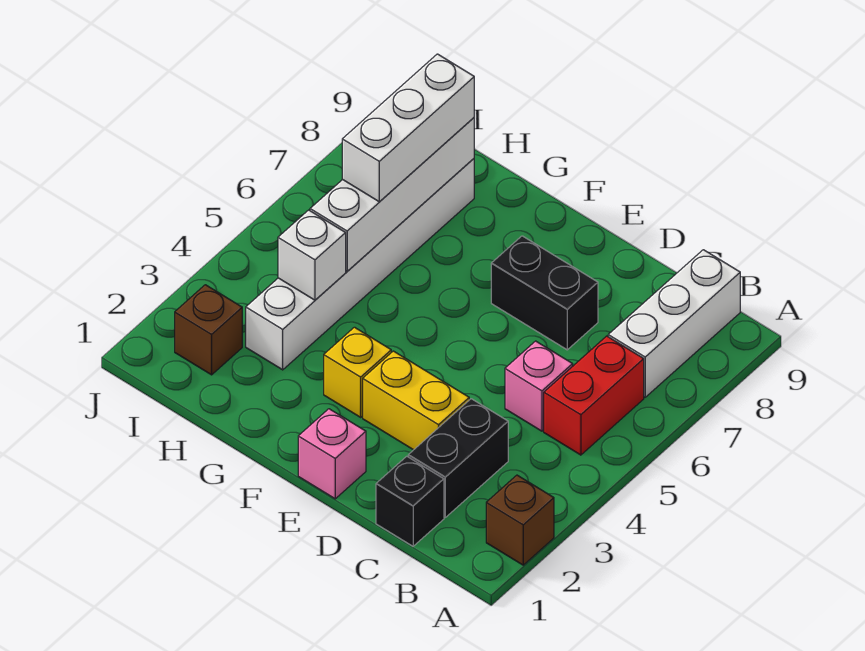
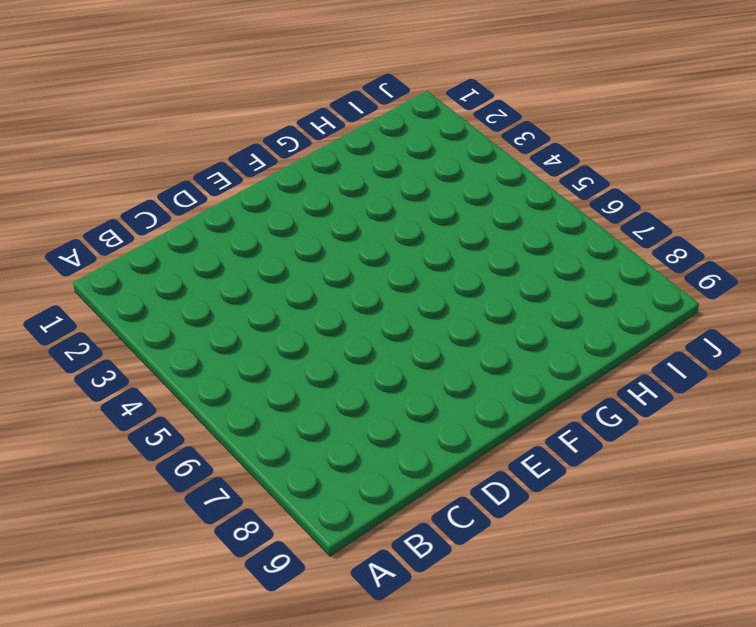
none -> brown 1x1 brick [486,475,554,565]
none -> red 1x2 brick [544,336,644,455]
none -> white 1x3 brick [608,250,740,397]

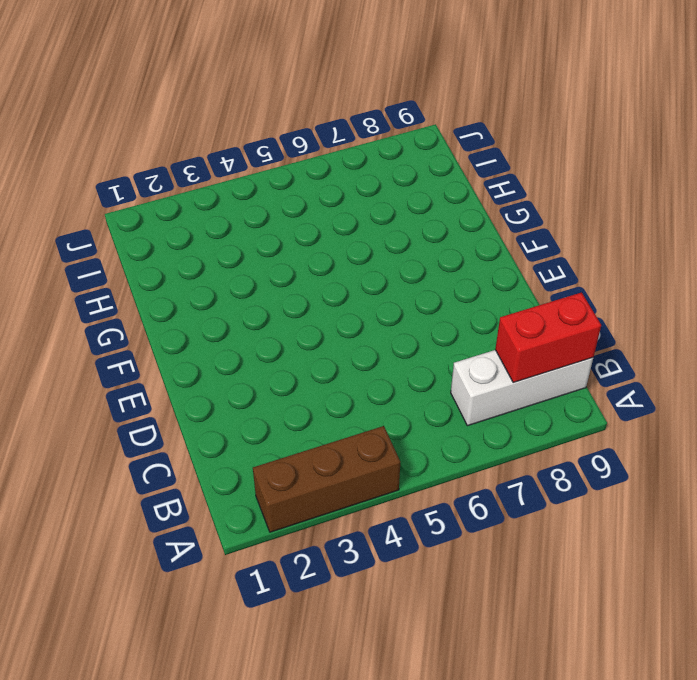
brown 1x3 brick [253,426,400,532] -> brown 1x1 brick [486,475,554,565]
red 1x2 brick [495,292,601,383] -> red 1x2 brick moved to [544,336,644,455]
none -> black 1x1 brick [376,456,444,546]
none -> black 1x2 brick [408,399,508,517]
none -> pink 1x1 brick [505,341,573,431]

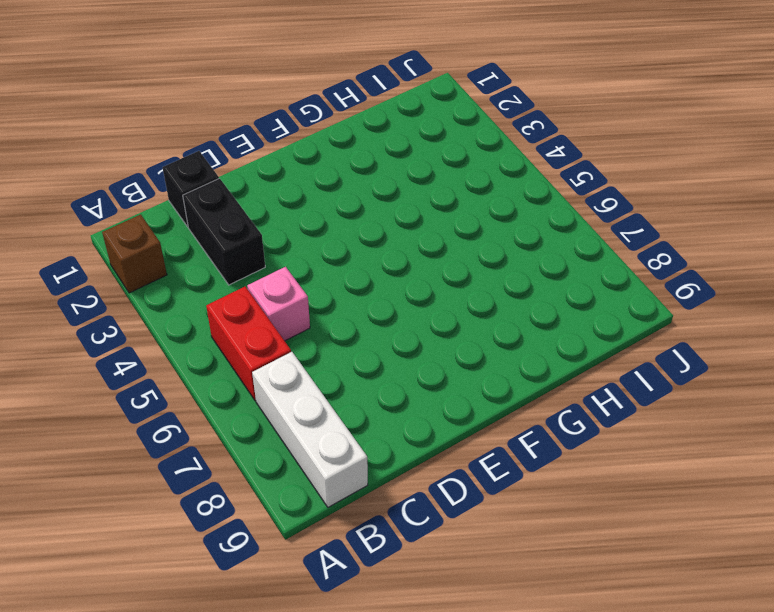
none -> yellow 1x2 brick [363,351,469,450]
none -> black 1x2 brick [491,236,598,350]
none -> pink 1x1 brick [298,409,366,499]

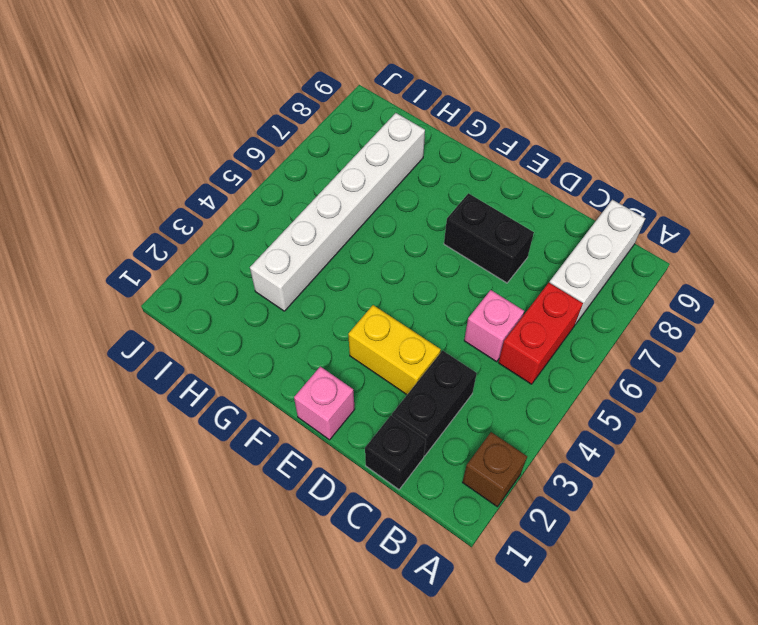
none -> yellow 1x1 brick [324,327,391,417]
none -> brown 1x1 brick [175,285,242,375]
none -> white 1x1 brick [278,210,346,300]

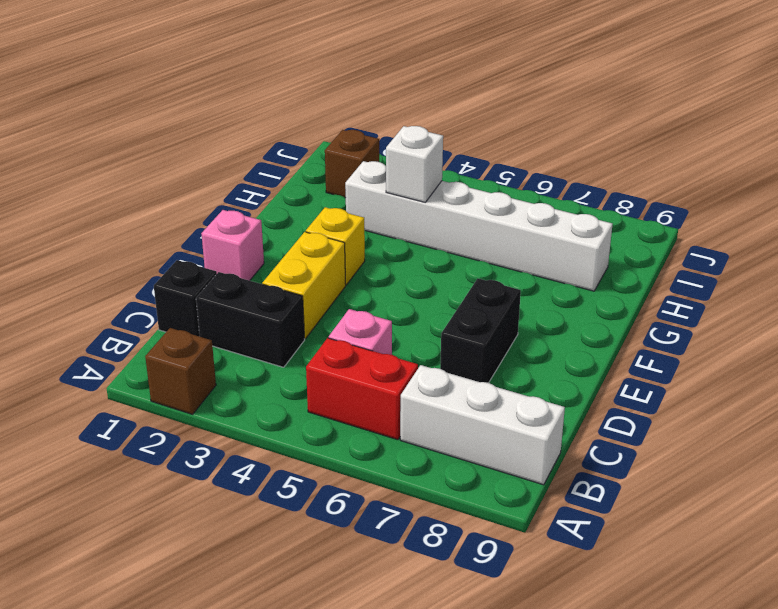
none -> white 1x4 brick [310,118,474,271]
none -> white 1x3 brick [342,54,474,202]

